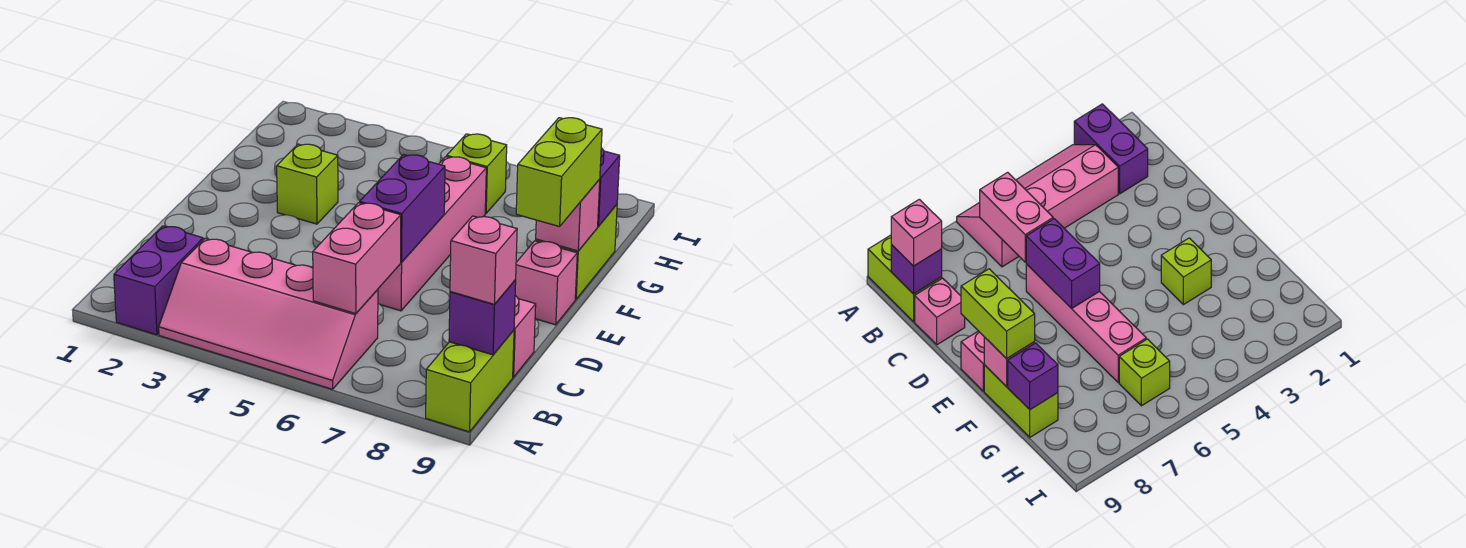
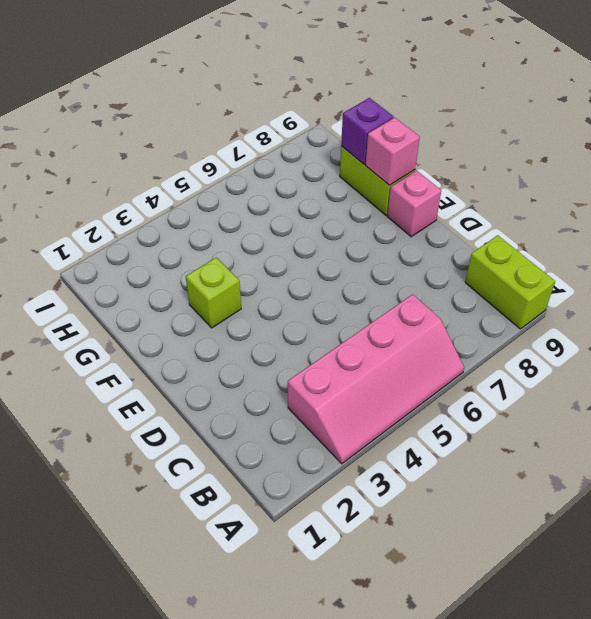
none -> purple 1x2 brick [114,226,203,335]
none -> pink 1x1 brick [513,296,536,377]
none -> pink 1x4 brick [378,157,486,311]

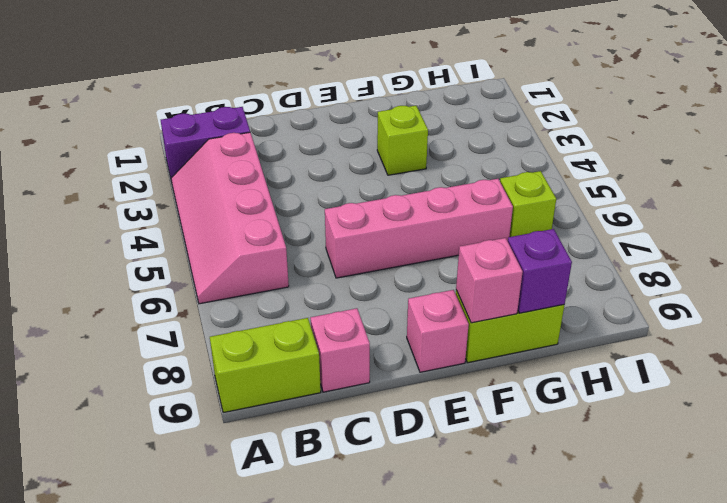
none -> pink 1x2 brick [313,203,401,314]
none -> purple 1x1 brick [449,280,516,355]
none -> purple 1x2 brick [360,155,445,262]

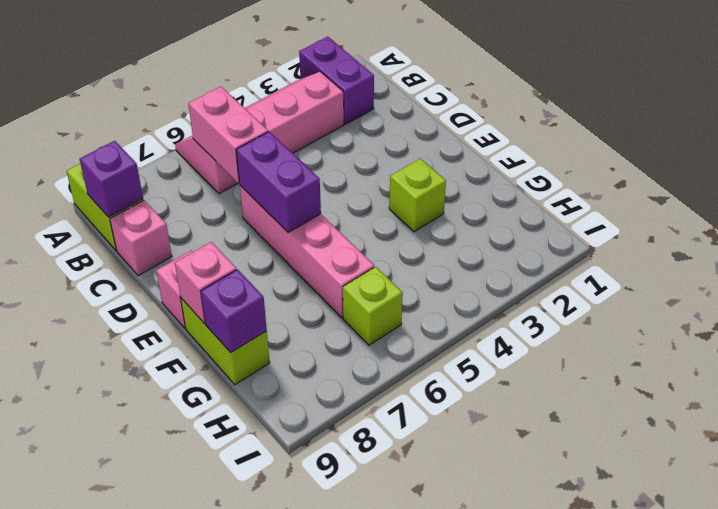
none -> pink 1x1 brick [450,216,517,304]
none -> lime 1x2 brick [516,118,602,227]

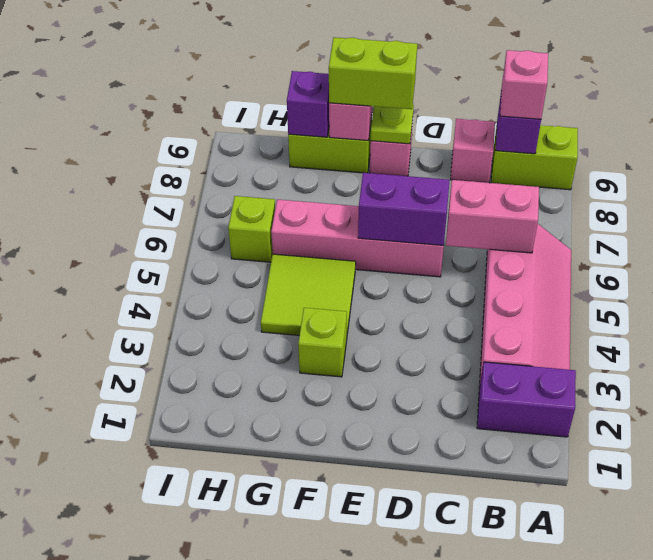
lime 1x1 plate [371,104,414,144] -> none
lime 2x2 tile [261,254,356,336] -> none

